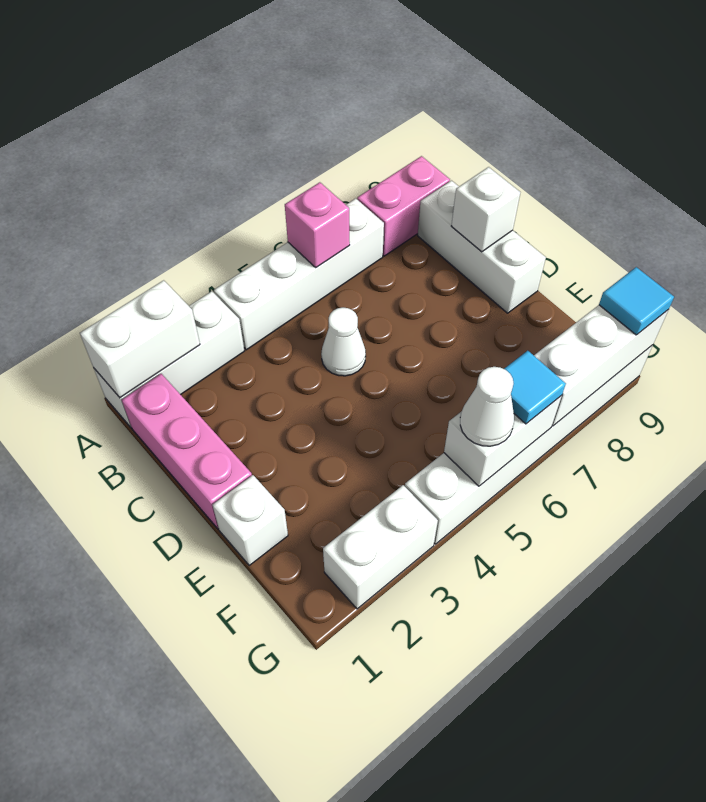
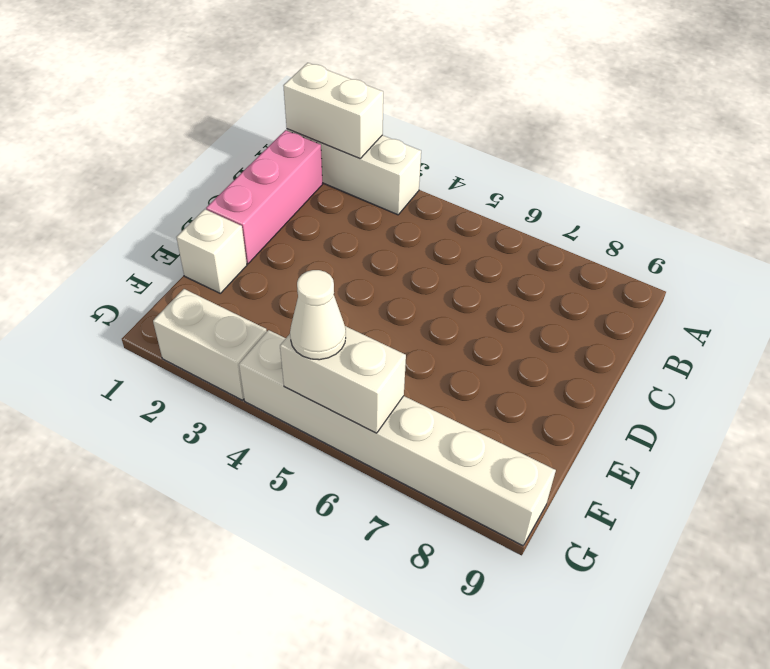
none -> white 1x4 brick [214,199,384,350]
none -> pink 1x2 brick [357,156,450,256]
none -> white 1x3 brick [418,181,546,313]

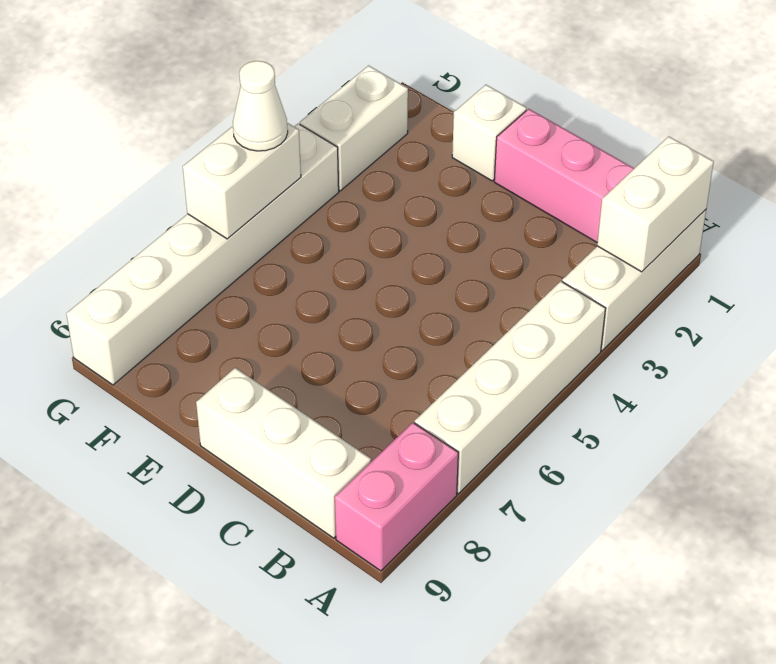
none -> white 1x1 cone [321,308,366,376]
none -> pink 1x1 brick [285,182,350,267]
none -> white 1x1 brick [451,167,520,252]

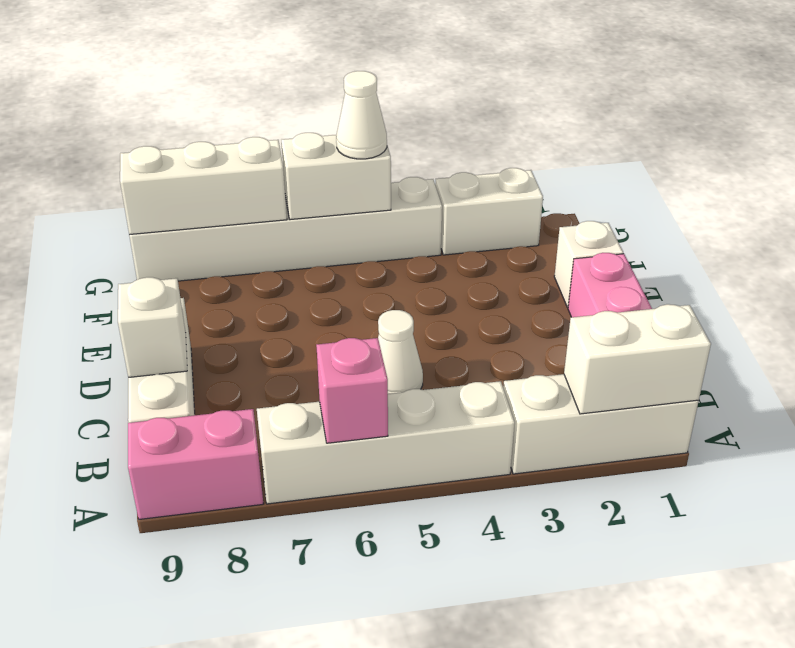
none -> cyan 1x1 tile [504,351,566,424]
none -> cyan 1x1 tile [599,267,674,335]

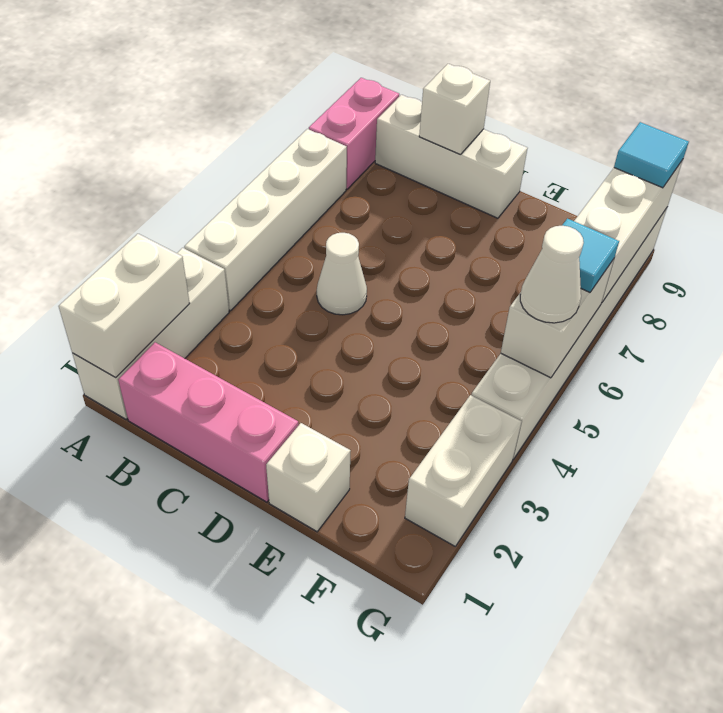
none -> pink 1x1 brick [285,182,350,267]

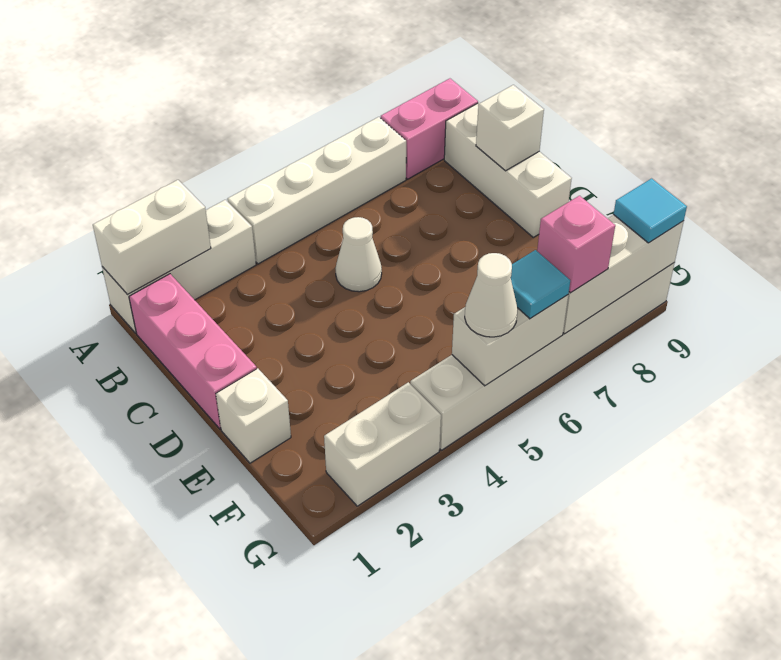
pink 1x1 brick [537,196,615,293] -> pink 1x1 brick moved to [285,182,350,267]

